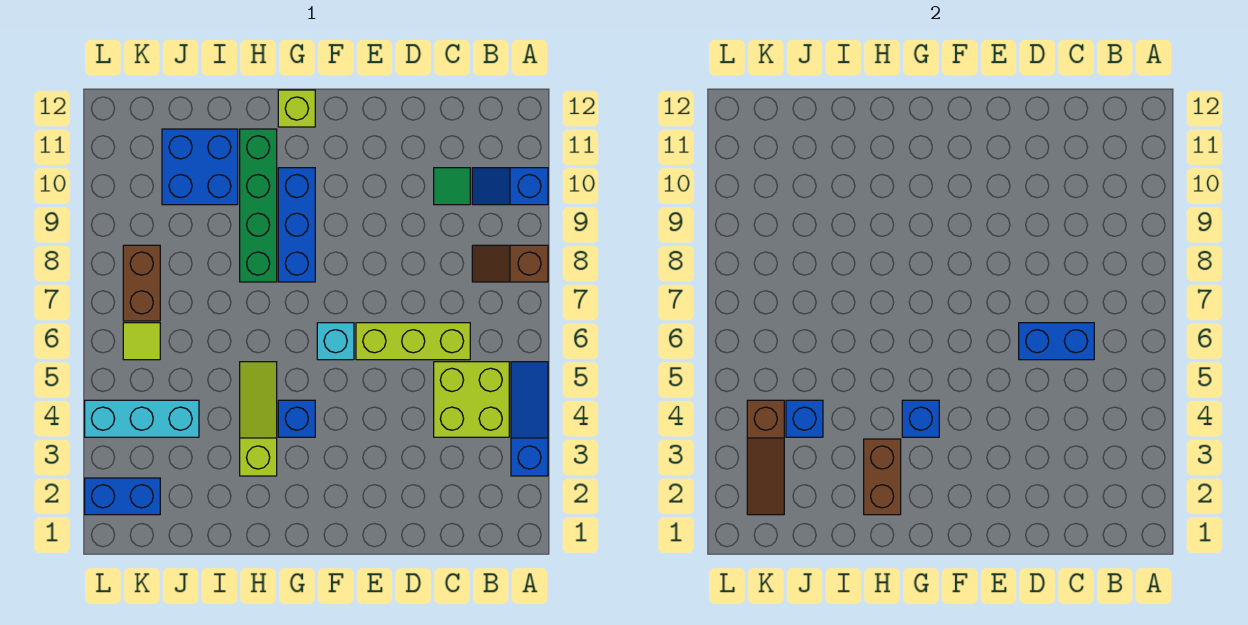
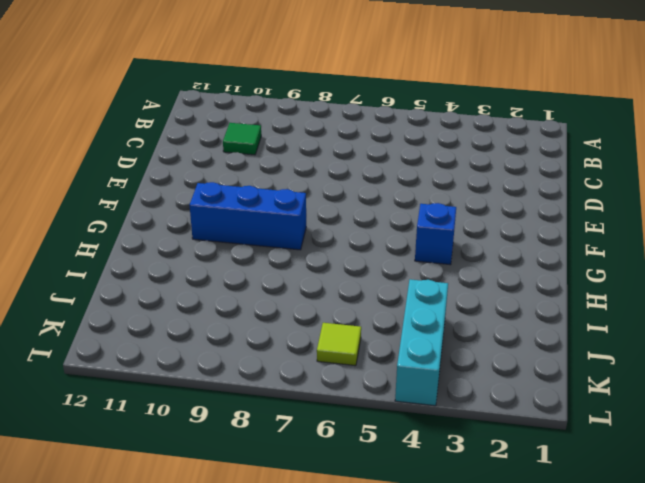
none -> blue 1x3 slope [511,362,548,476]
none -> brown 1x2 slope [472,245,548,282]
none -> blue 1x2 slope [472,168,548,205]

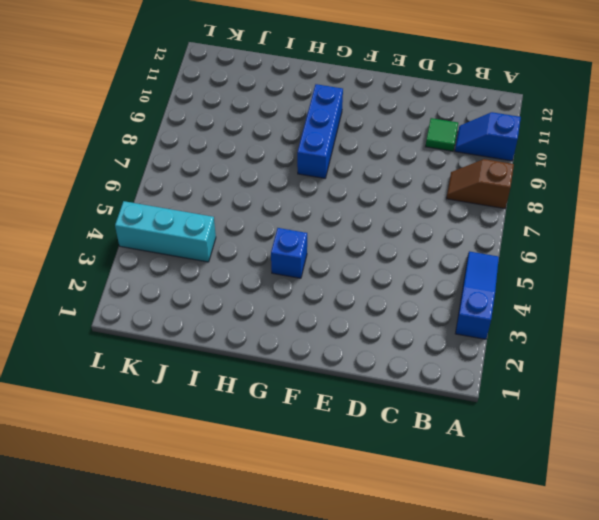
none -> lime 2x2 brick [434,362,509,437]
none -> lime 1x3 brick [356,323,470,360]
none -> cyan 1x1 brick [317,323,354,360]

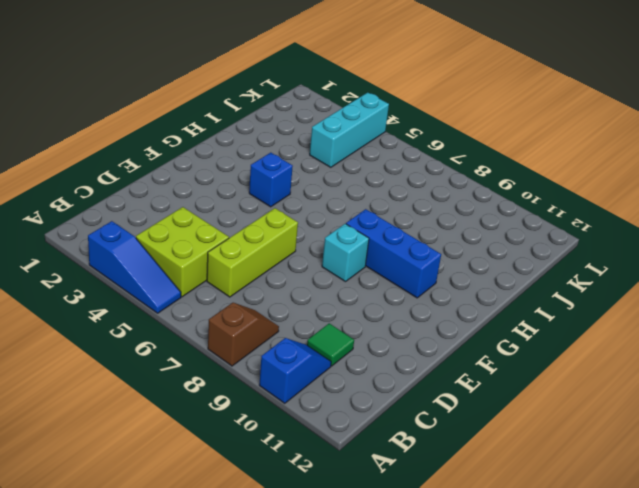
cyan 1x1 brick [322,224,369,282] -> cyan 1x1 brick moved to [317,323,354,360]
none -> lime 1x1 brick [278,90,315,127]
none -> lime 1x3 slope [240,362,277,476]
none -> green 1x4 brick [240,129,277,282]

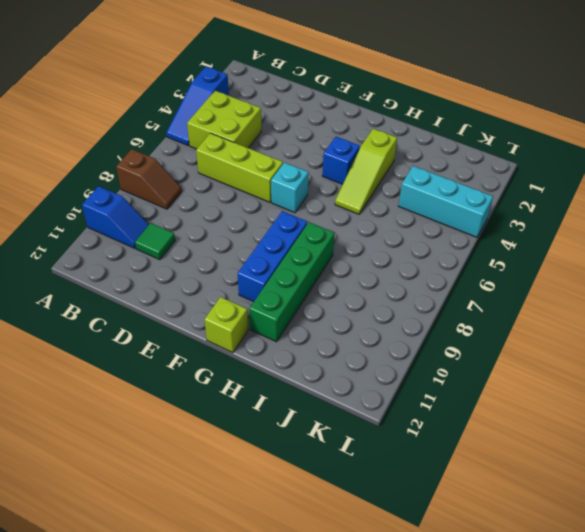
none -> blue 2x2 brick [162,129,238,205]
none -> blue 1x2 brick [85,478,160,515]
none -> lime 1x1 tile [123,323,160,360]

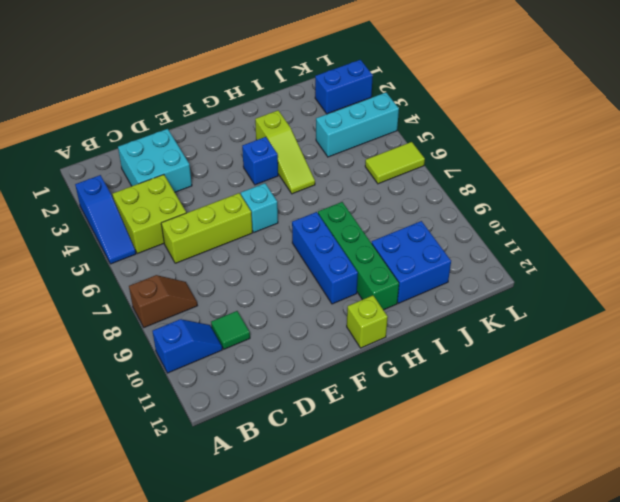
cyan 2x2 brick [118,129,192,192] -> none
lime 1x2 tile [365,142,425,184] -> lime 1x1 tile [123,323,160,360]
none -> brown 1x2 brick [123,245,160,321]
none -> blue 1x2 brick [1019,323,1094,360]
none -> blue 1x1 brick [902,400,939,437]

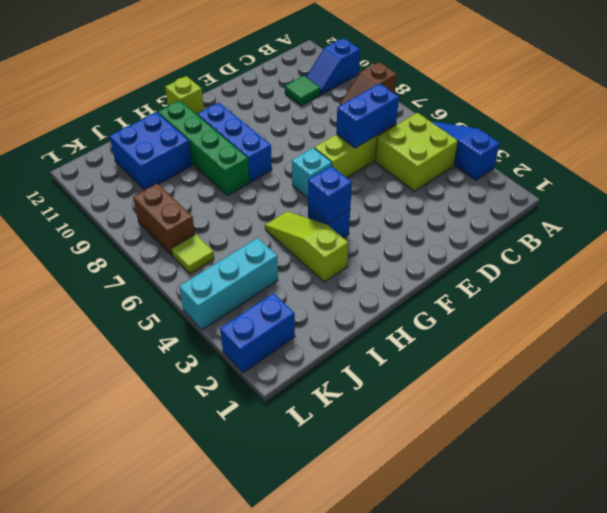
none -> brown 1x2 brick [864,439,901,515]
none -> blue 1x1 brick [786,400,823,437]
none -> brown 1x3 slope [747,400,784,515]

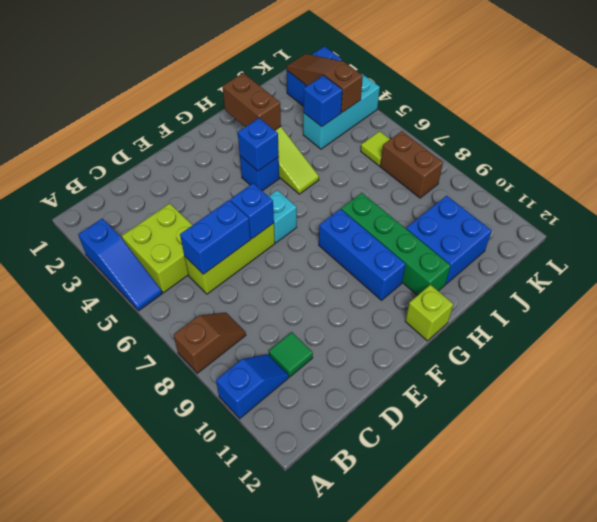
blue 1x1 brick [230,183,274,239] -> none

